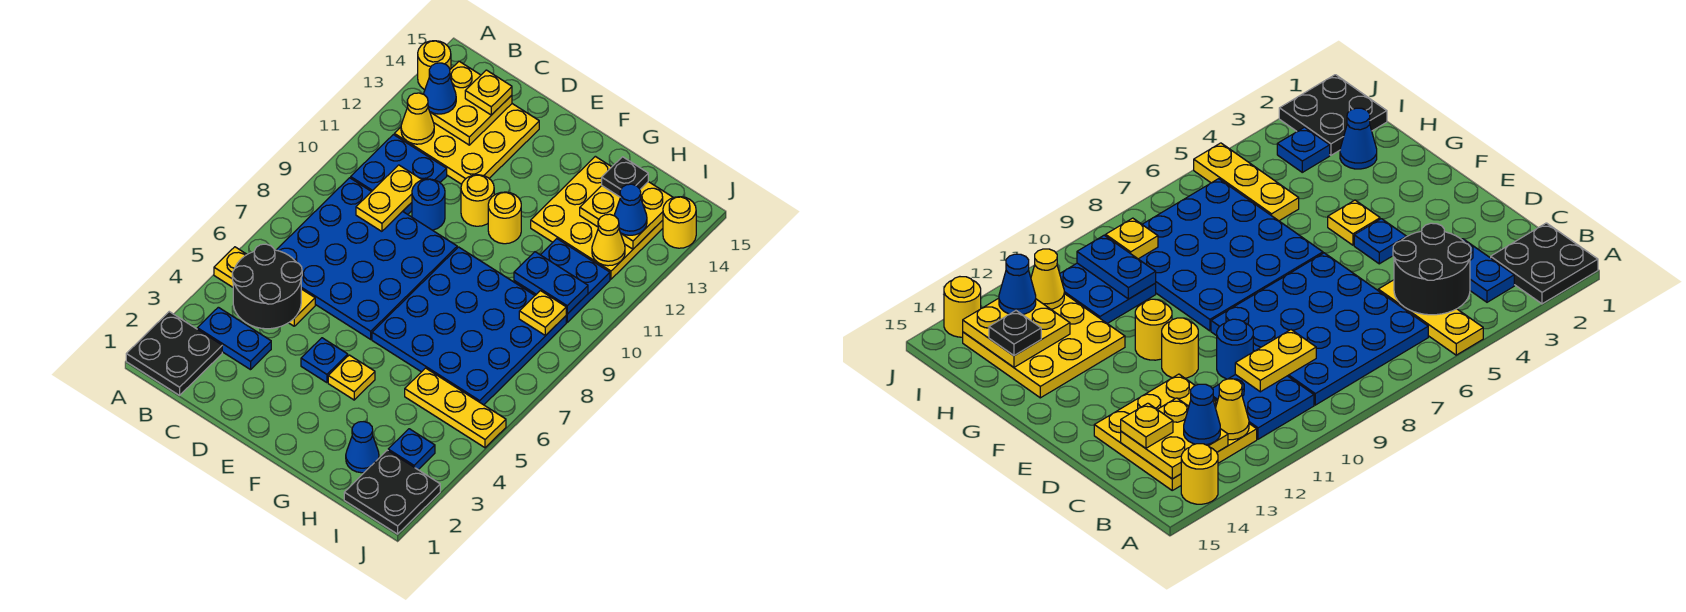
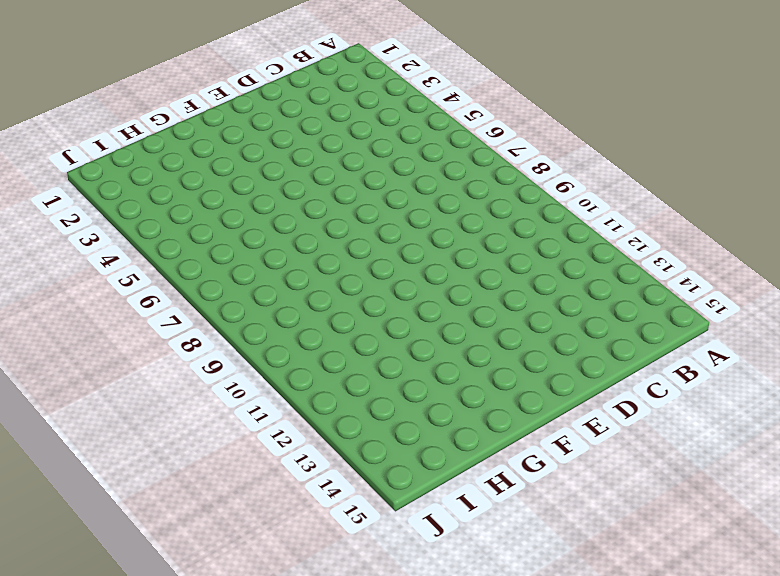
none -> black 2x2 plate [126,312,222,395]
none -> yellow 1x3 plate [214,247,315,326]
none -> yellow 1x1 round brick [418,41,451,90]
none -> blue 1x2 plate [197,307,271,370]

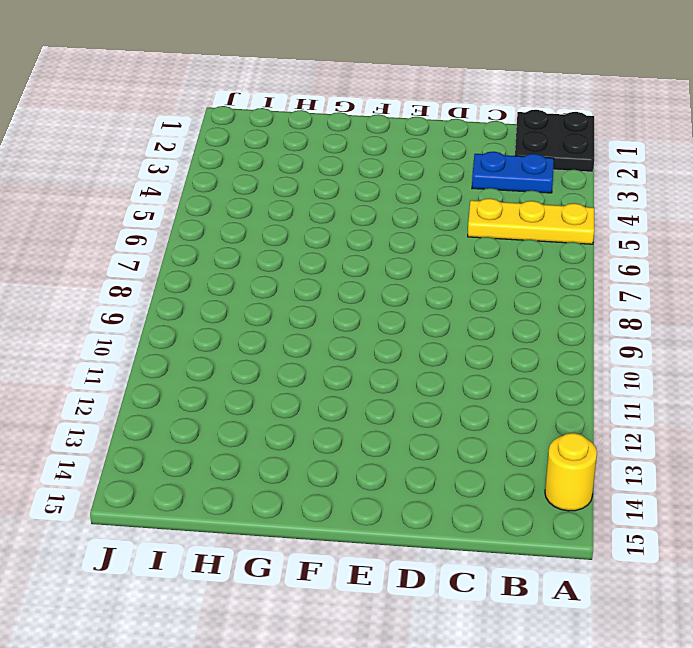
none -> blue 4x4 plate [277,178,457,339]
none -> blue 2x2 plate [351,135,447,214]
none -> yellow 3x3 plate [394,104,539,184]
none -> blue 1x1 round brick [412,179,445,230]

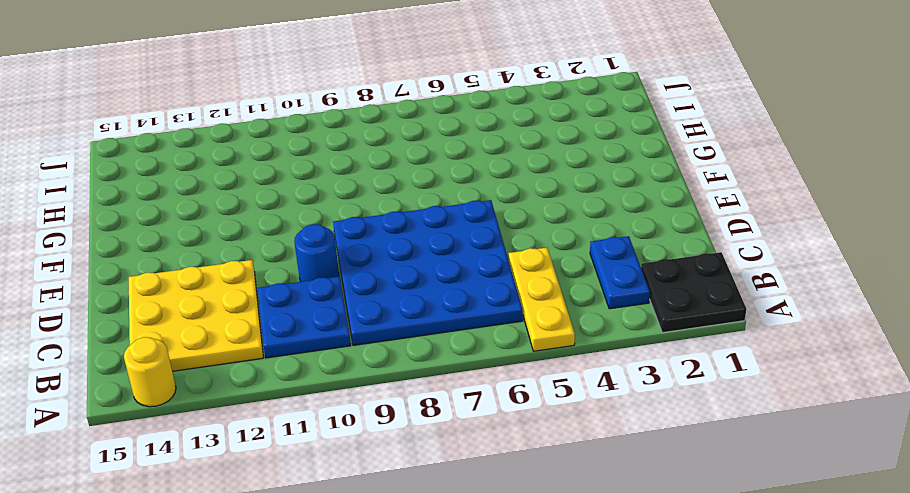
none -> blue 1x1 plate [301,338,348,383]
none -> yellow 1x1 round brick [461,175,494,226]
none -> yellow 1x1 plate [328,355,375,400]
none -> blue 4x4 plate [372,247,566,405]

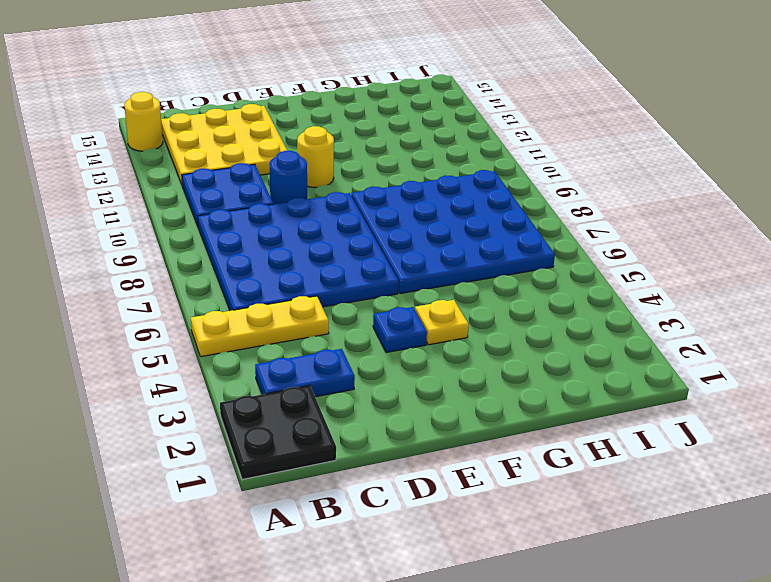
none -> yellow 1x1 round brick [488,192,521,244]
none -> yellow 3x3 plate [531,156,663,279]
none -> blue 1x1 cone [346,422,379,473]
none -> yellow 1x3 plate [405,368,506,448]

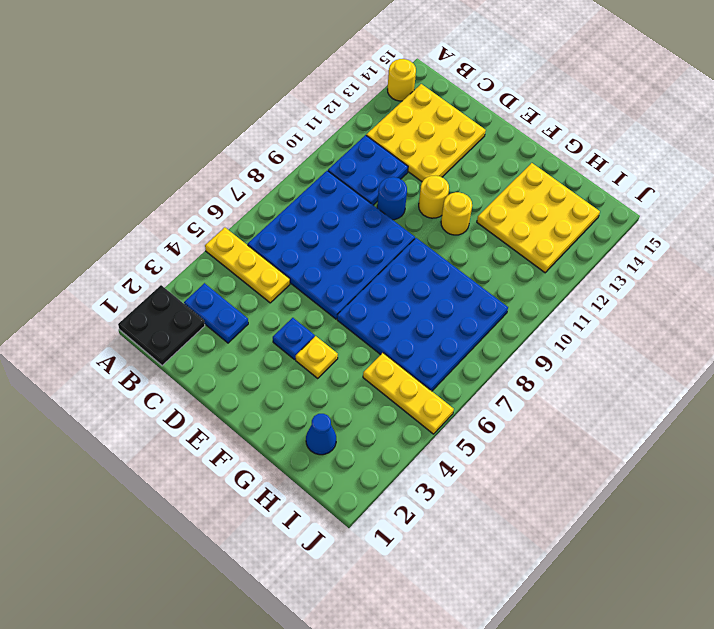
none -> blue 2x2 plate [514,239,610,322]
none -> black 2x2 plate [344,450,440,534]
none -> blue 1x1 plate [388,429,435,470]
none -> yellow 1x1 round brick [663,197,696,248]

